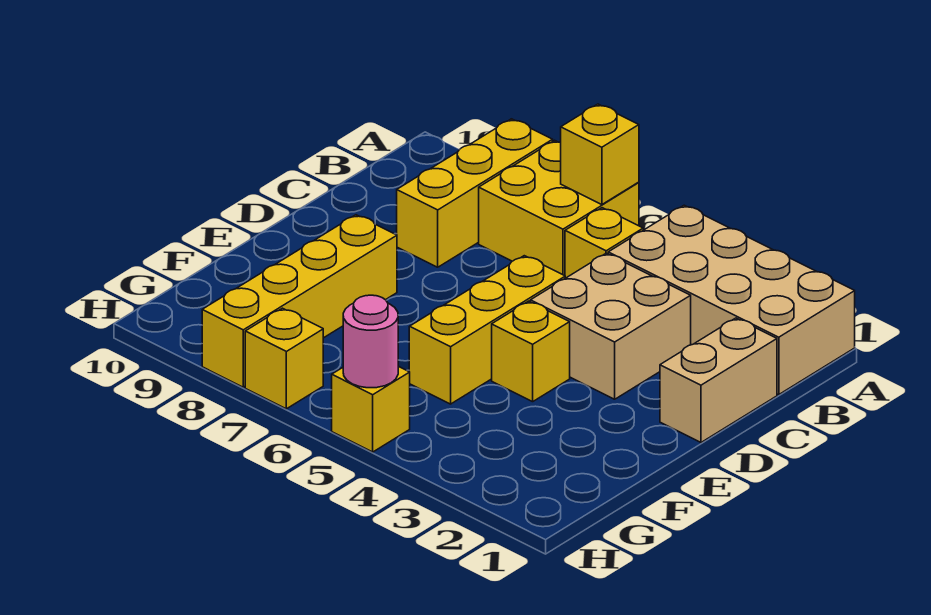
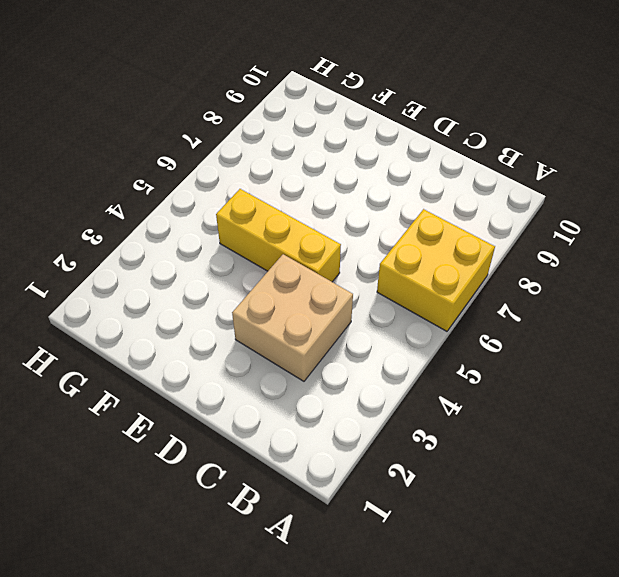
none -> tan 2x4 brick [608,205,855,395]
none -> yellow 1x3 brick [397,119,553,267]
none -> yellow 1x1 brick [565,208,643,278]

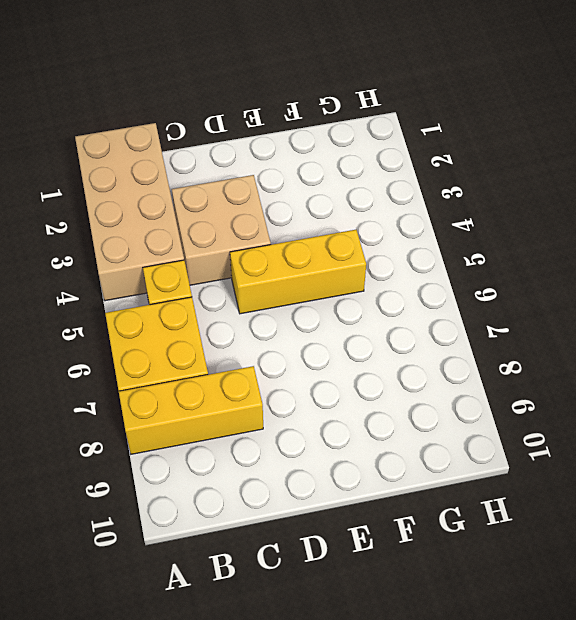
none -> tan 1x2 brick [660,318,777,442]
none -> yellow 1x1 brick [492,301,570,402]
none -> yellow 1x4 brick [202,215,397,387]

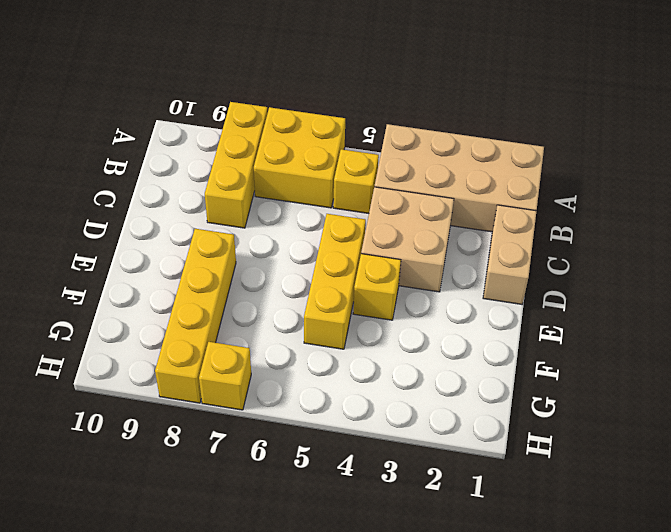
none -> yellow 1x1 brick [332,366,410,452]
none -> yellow 1x1 brick [561,104,639,205]
none -> pink 1x1 round brick [343,295,398,388]

